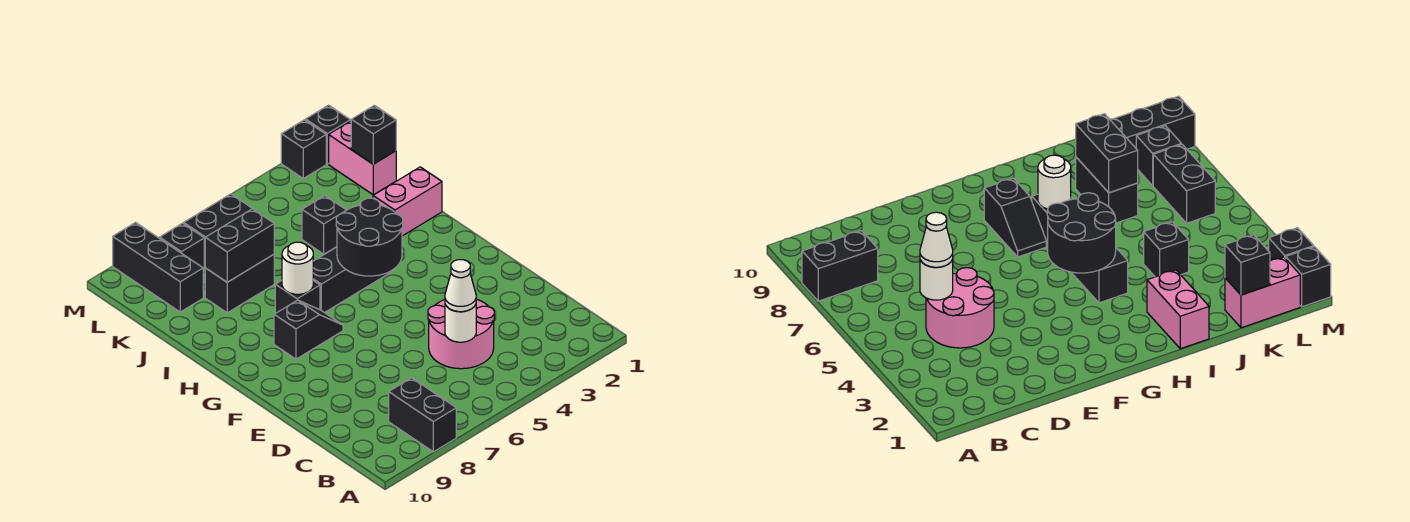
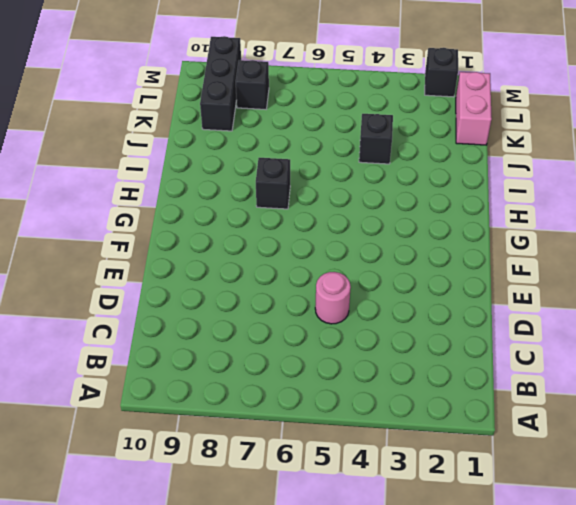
pink 1x1 round brick [315,272,351,324] -> pink 2x2 round brick [428,299,494,369]
none -> black 1x2 brick [389,378,456,452]
none -> black 1x2 slope [274,300,343,359]
none -> black 1x3 brick [313,247,393,313]

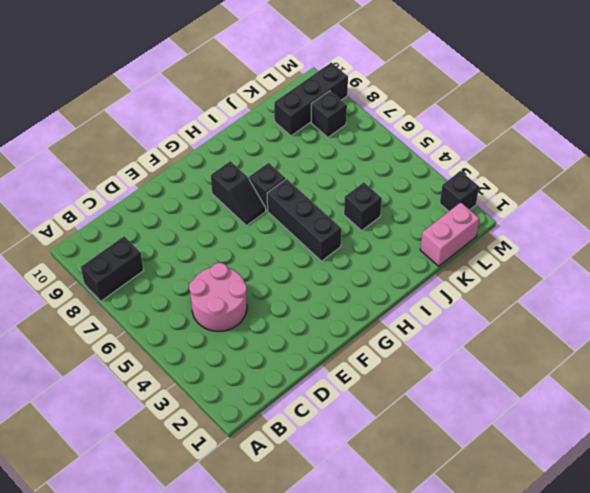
none -> pink 1x2 brick [373,167,442,236]
none -> black 1x2 brick [205,254,274,313]
none -> black 1x2 brick [184,194,252,267]

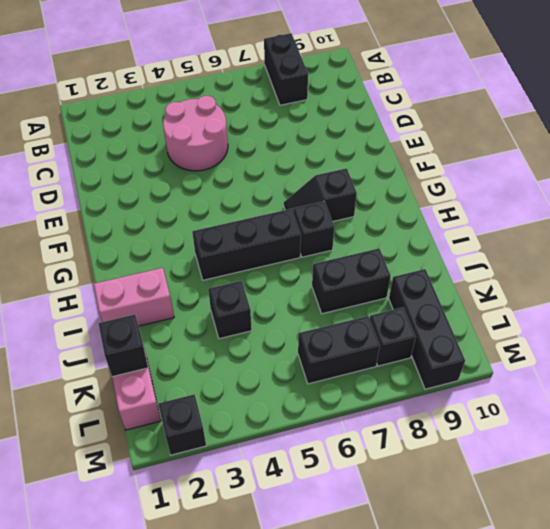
none -> black 1x1 brick [306,105,350,164]
none -> white 1x1 round brick [445,305,476,342]
none -> black 2x2 round brick [336,198,403,276]

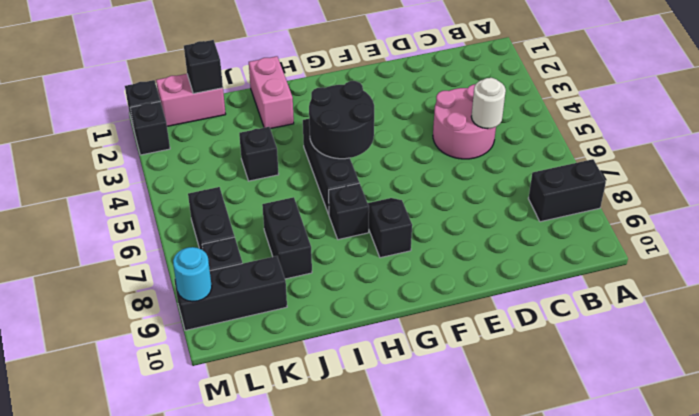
cyan 1x1 round brick [173,247,212,302] -> none
none -> white 1x1 round brick [282,242,313,294]
none -> black 1x2 brick [205,209,274,282]
none -> white 1x1 cone [445,260,476,312]

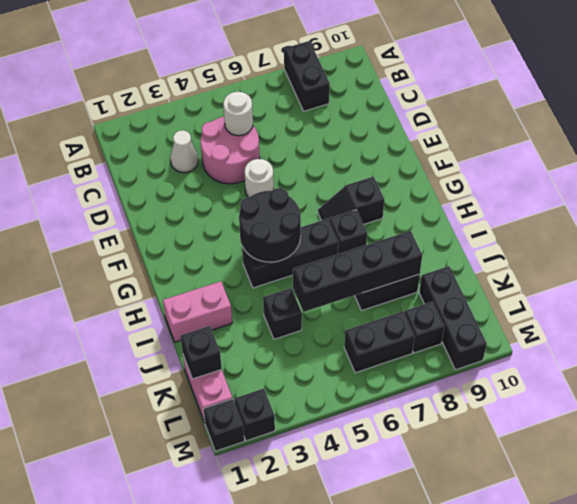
white 1x1 cone [170,130,199,173] -> white 1x1 cone moved to [445,260,476,312]
white 1x1 round brick [245,159,274,197] -> white 1x1 round brick moved to [282,242,313,294]
black 1x4 brick [293,231,422,312] -> black 1x2 brick [205,209,274,282]

